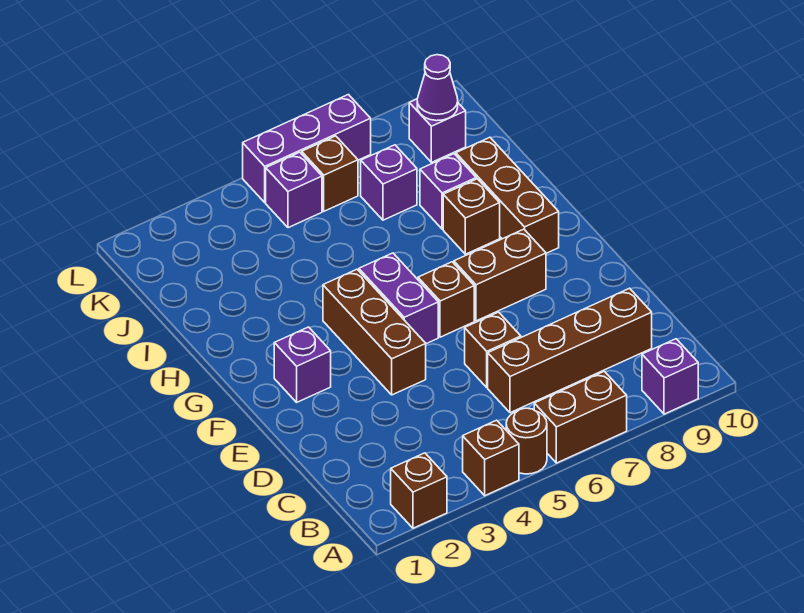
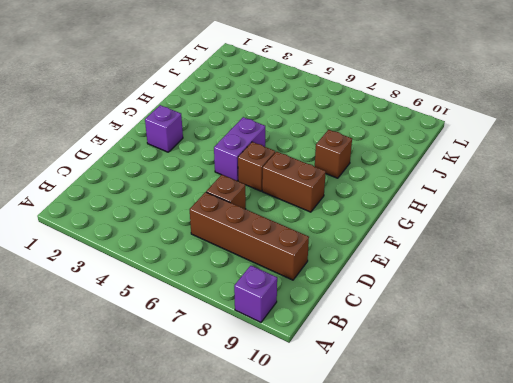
none -> brown 1x1 brick [391,453,447,528]
none -> brown 1x1 brick [463,420,519,496]
none -> brown 1x1 round brick [506,408,547,474]

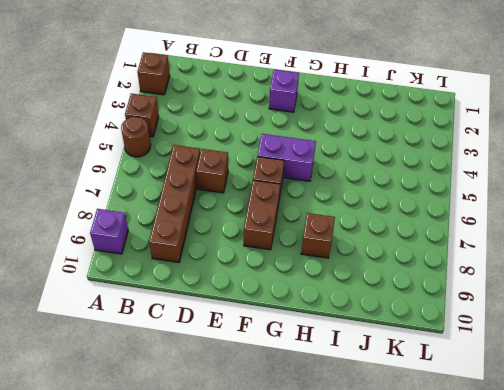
none -> brown 1x2 brick [534,371,627,463]
none -> brown 1x3 brick [323,269,426,395]
none -> brown 1x3 brick [456,137,559,253]

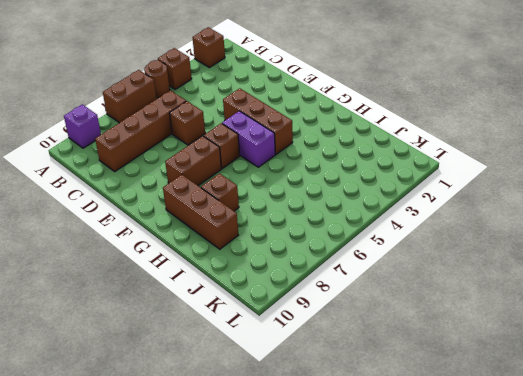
none -> purple 1x1 brick [274,327,331,402]
none -> purple 1x1 brick [420,154,476,229]
none -> purple 1x1 brick [361,145,417,220]

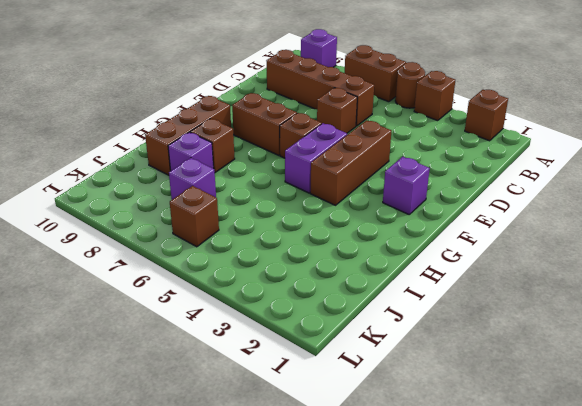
none -> purple 1x1 brick [266,152,322,228]
none -> purple 1x1 brick [409,99,466,162]
none -> purple 1x3 brick [243,95,371,202]

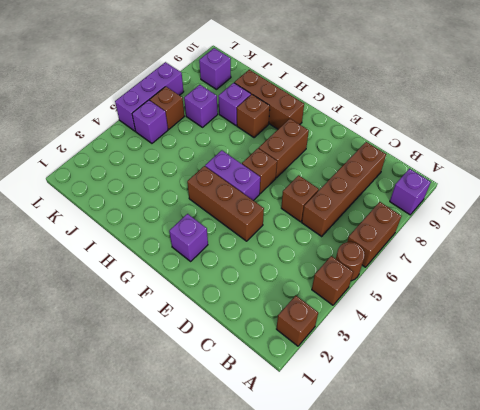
none -> purple 1x1 cone [417,55,458,121]

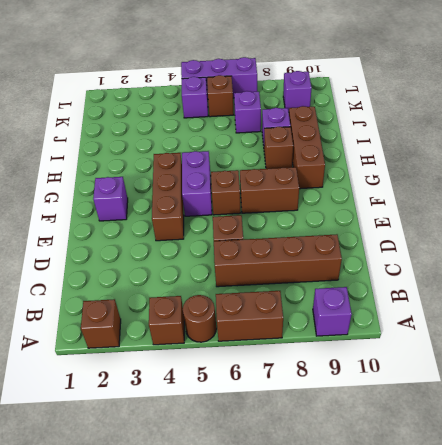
none -> purple 1x1 cone [417,55,458,121]

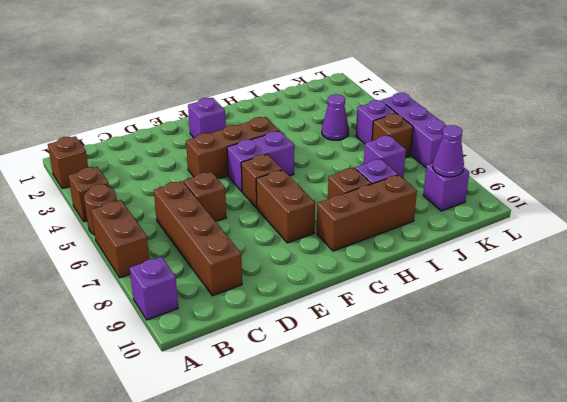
purple 1x1 cone [322,94,349,140] -> none

